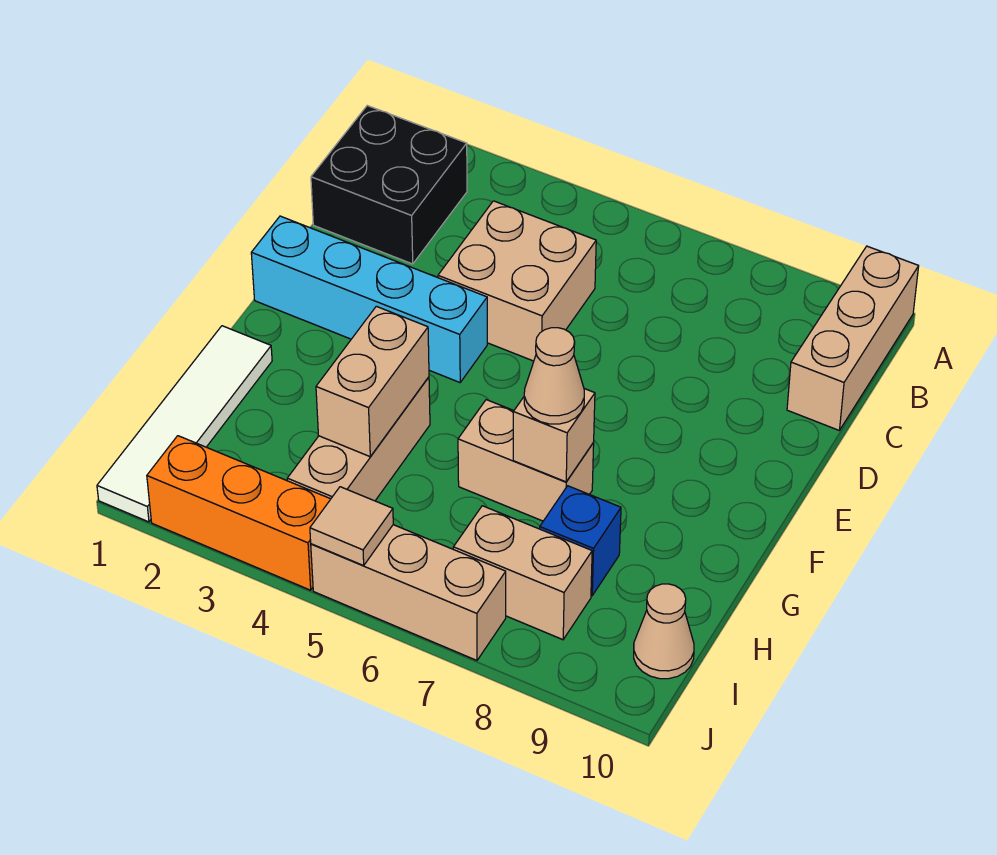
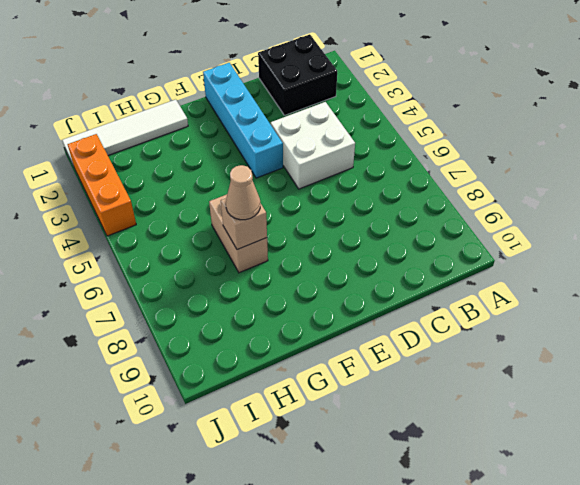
white 2x2 brick [271,102,355,189] -> tan 2x2 brick [438,201,596,361]
none -> tan 1x3 brick [787,246,919,430]
none -> tan 1x3 brick [287,377,430,501]
none -> blue 1x1 brick [540,486,621,596]

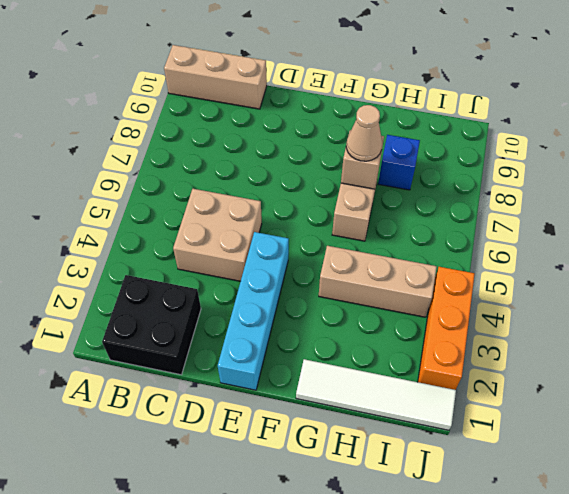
none -> tan 1x2 brick [453,506,592,640]
none -> tan 1x1 cone [634,584,694,679]
none -> tan 1x3 brick [311,525,506,660]

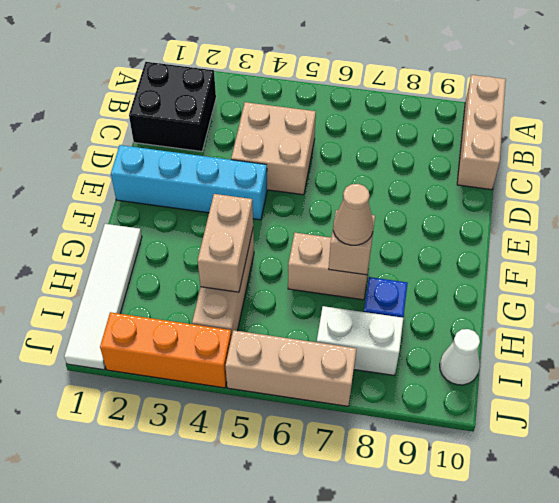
white 1x2 brick [317,306,403,376] -> tan 1x2 brick [453,506,592,640]
white 1x1 cone [440,329,480,385] -> tan 1x1 cone [634,584,694,679]
none -> tan 1x1 tile [310,487,393,566]

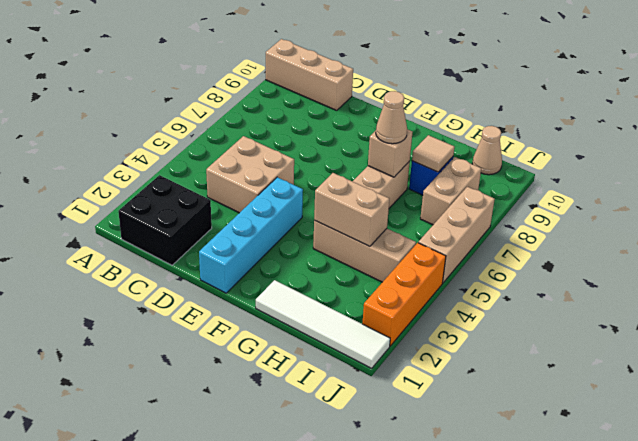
tan 1x1 tile [412,135,454,172] -> tan 1x1 tile moved to [310,487,393,566]

